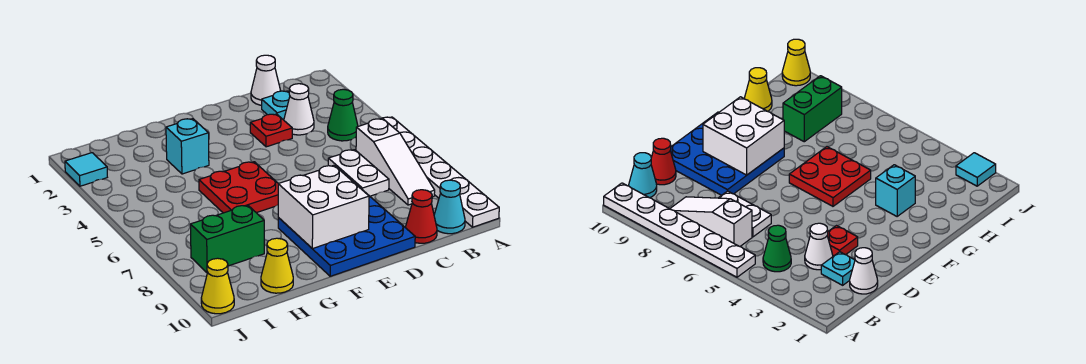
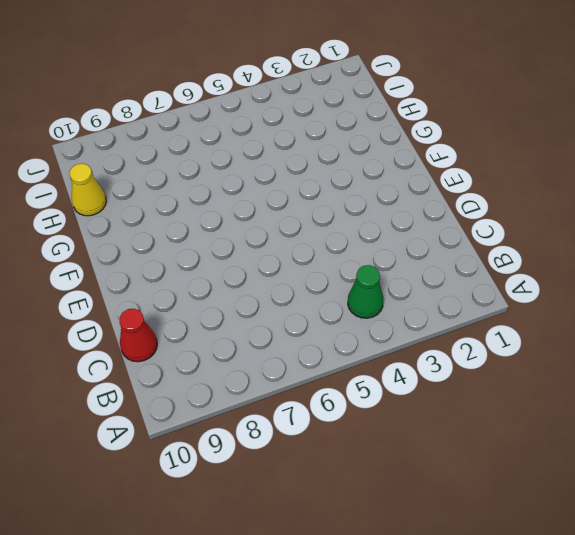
none -> white 1x6 plate [381,117,499,227]
none -> white 1x3 slope [356,119,435,205]
none -> cyan 1x1 cone [434,180,465,234]

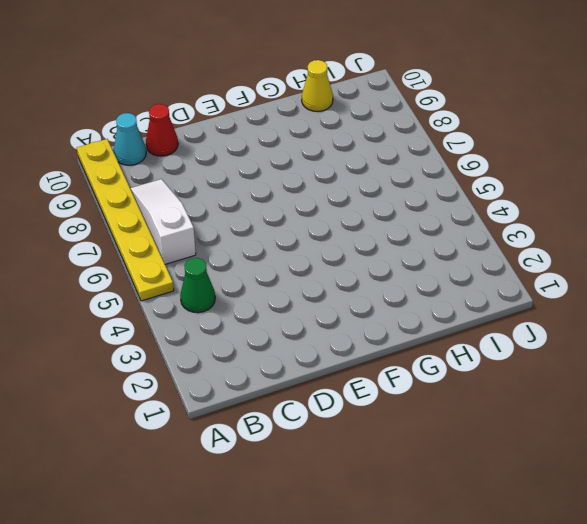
yellow 1x6 plate [77,139,174,301] -> white 1x6 plate [381,117,499,227]
none -> white 1x1 cone [251,55,281,105]
none -> cyan 1x1 plate [262,91,290,120]
none -> white 1x1 cone [284,84,314,135]

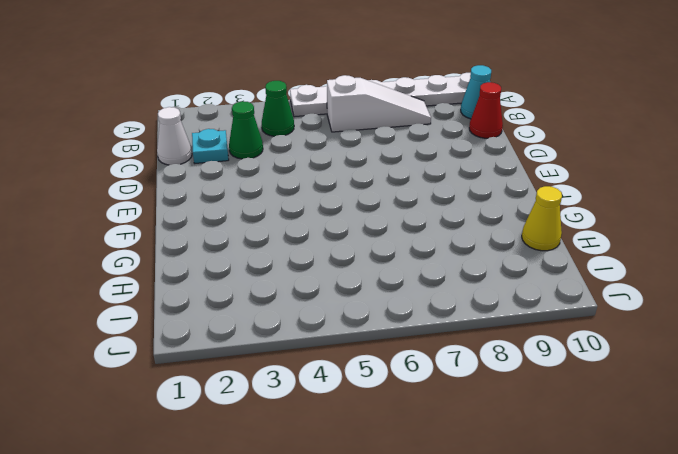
green 1x1 cone [229,101,263,159] -> white 1x1 cone [284,84,314,135]
none -> white 1x2 plate [328,150,389,196]
none -> red 1x1 plate [250,114,292,147]
none -> blue 3x3 plate [278,193,415,276]

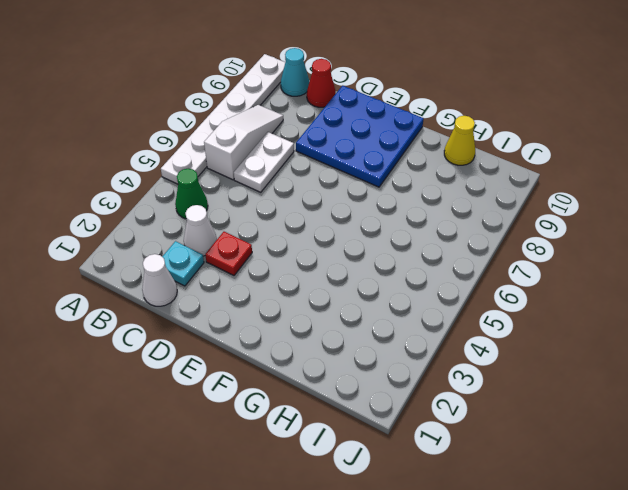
none -> red 2x2 plate [199,162,278,213]
none -> cyan 1x1 brick [166,119,209,174]
none -> green 1x2 brick [190,205,264,273]

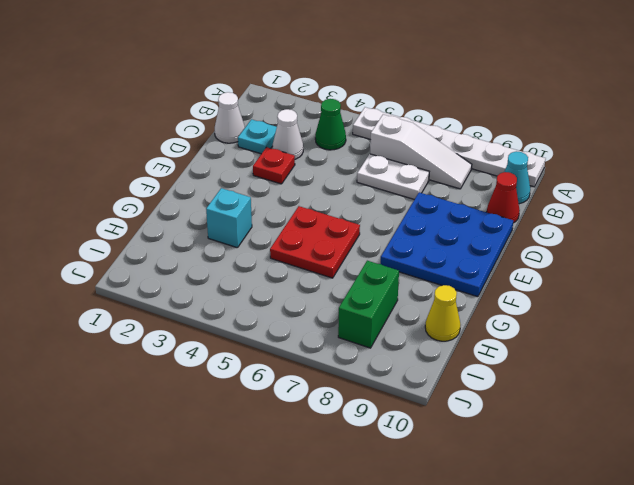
none -> cyan 1x1 tile [65,153,107,186]
none -> yellow 1x1 cone [201,258,234,314]
none -> white 2x2 brick [278,165,369,249]

